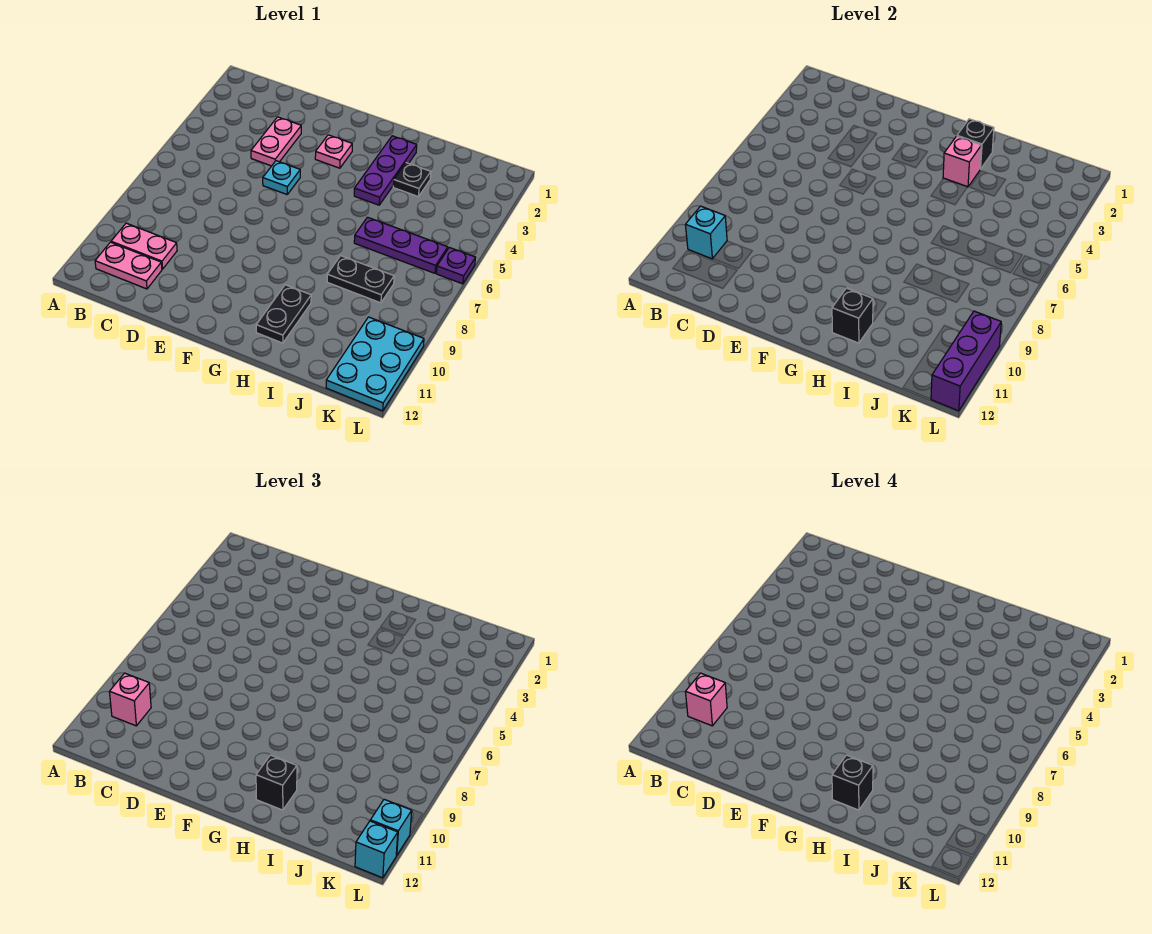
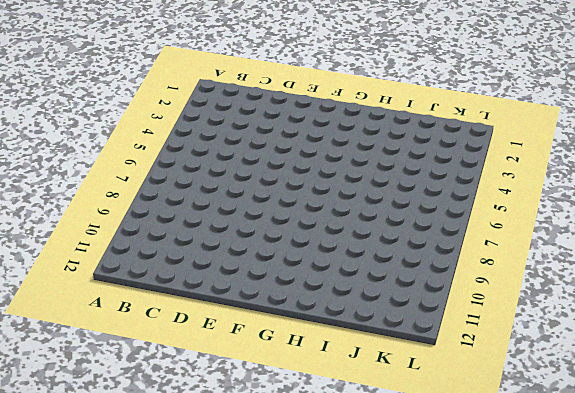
none -> pink 1x2 plate [111,223,177,269]
none -> pink 1x2 plate [95,242,162,289]
none -> pink 1x2 plate [251,117,301,166]

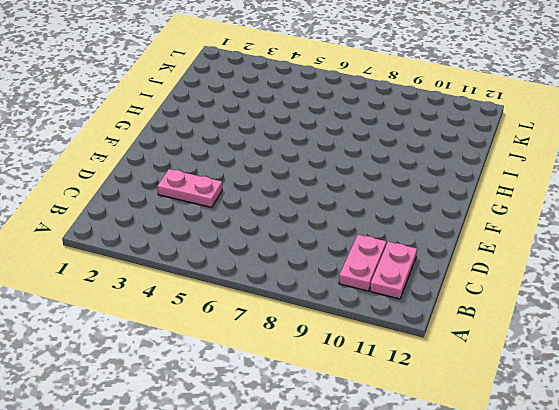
none -> cyan 1x1 plate [263,161,300,194]
none -> pink 1x1 plate [315,135,352,168]
none -> purple 1x3 plate [354,136,417,205]

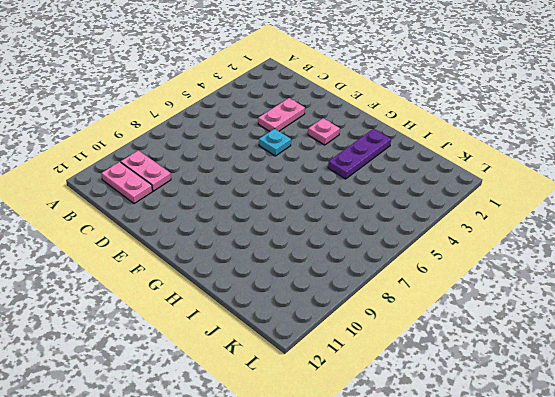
none -> black 1x2 plate [256,285,311,343]
none -> black 1x1 plate [393,163,431,197]
none -> purple 1x3 plate [354,217,448,273]

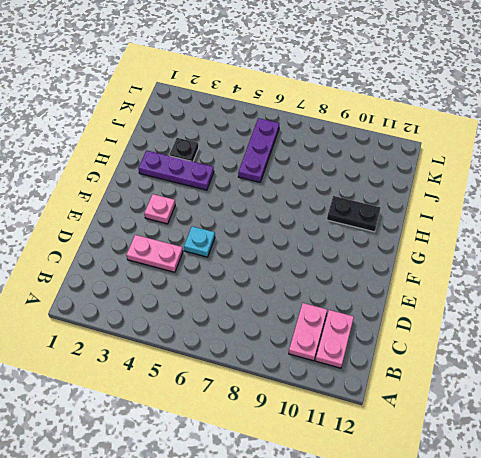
none -> black 1x2 plate [327,256,394,303]
none -> cyan 2x3 plate [326,317,424,411]
none -> purple 1x1 plate [436,247,476,284]

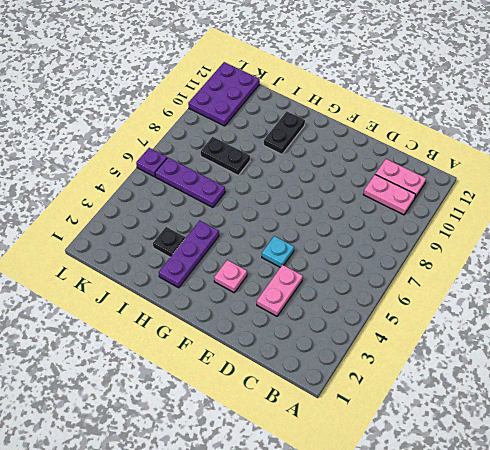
purple 2x3 plate [188,62,260,126] -> cyan 2x3 plate [326,317,424,411]
none -> cyan 1x1 brick [685,206,727,259]
none -> black 1x1 brick [957,119,994,169]
none -> pink 1x1 brick [943,136,981,187]

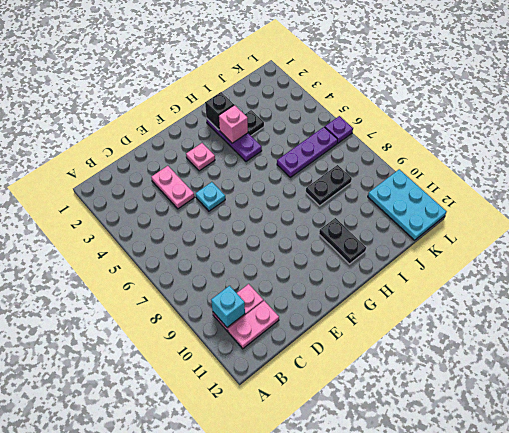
none -> black 1x1 brick [832,288,873,343]
none -> purple 1x3 brick [931,311,1001,411]
none -> pink 1x1 brick [109,673,151,726]

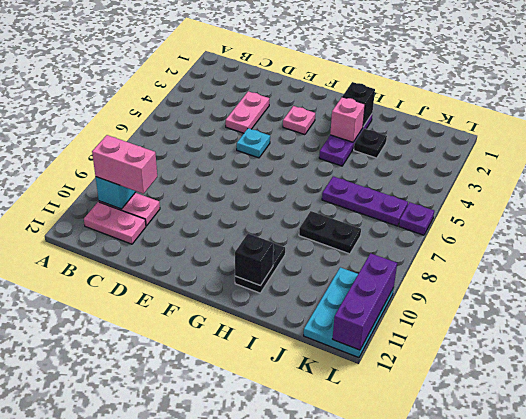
pink 1x2 brick [92,135,157,194] -> pink 1x1 brick [109,673,151,726]
none -> black 1x1 brick [256,755,297,810]
none -> cyan 1x1 brick [370,799,412,856]
none -> cyan 1x1 brick [355,821,398,878]

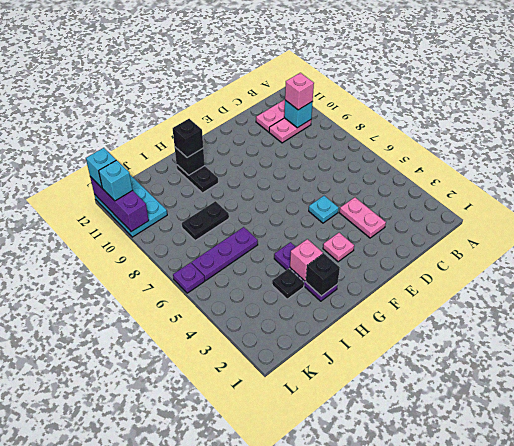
none -> pink 1x1 brick [685,673,727,726]
none -> black 1x1 brick [832,755,873,810]

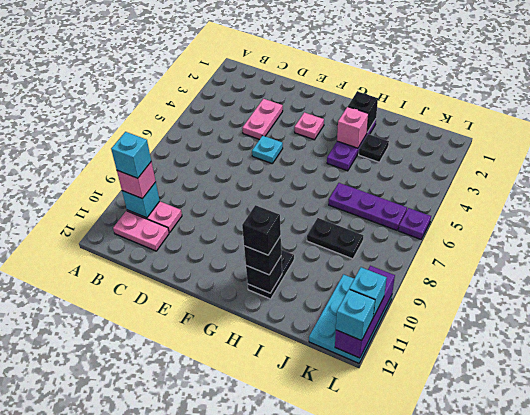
cyan 1x1 brick [111,132,151,178] -> pink 1x1 brick [685,673,727,726]

